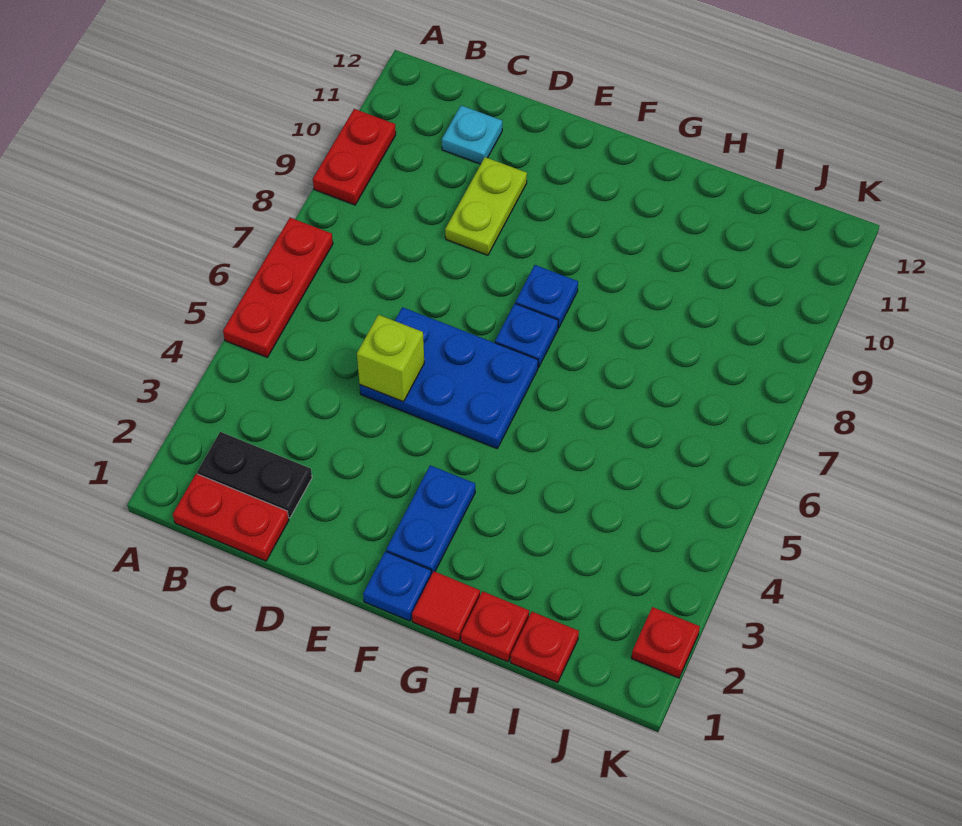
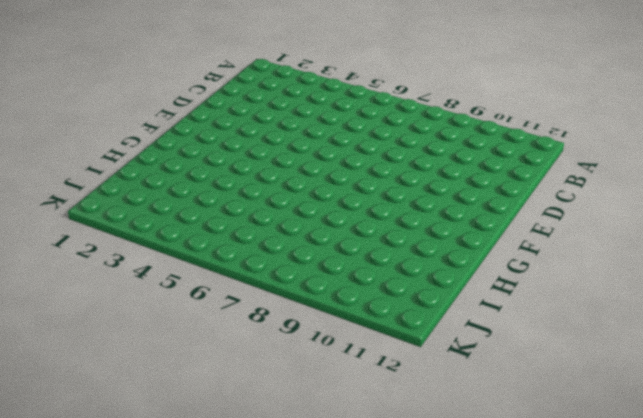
none -> red 1x3 plate [223,218,333,357]
none -> red 1x2 plate [313,109,396,205]
none -> red 1x2 plate [173,474,289,561]

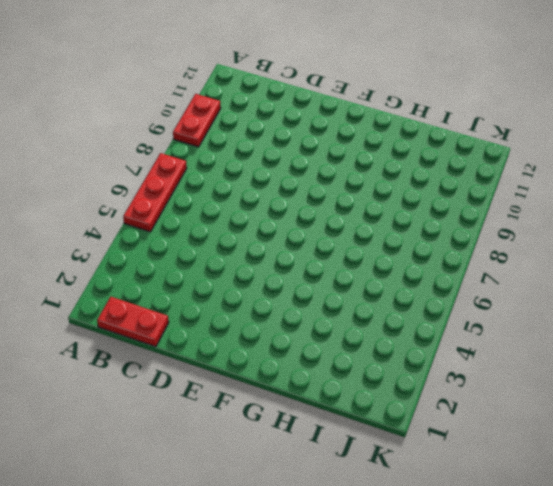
none -> black 1x2 plate [197,432,312,518]
none -> cyan 1x1 plate [442,106,502,164]
none -> blue 2x3 plate [360,307,538,449]

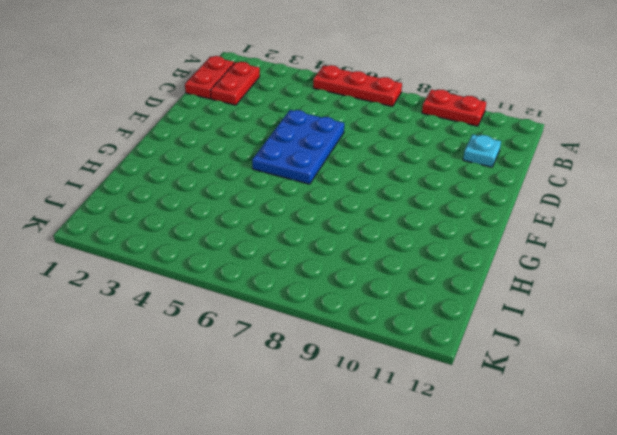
red 1x2 plate [210,62,260,105] -> black 1x2 plate [197,432,312,518]
none -> lime 1x2 plate [445,157,527,255]
none -> blue 1x1 plate [363,551,431,621]
none -> blue 1x2 plate [386,465,475,575]

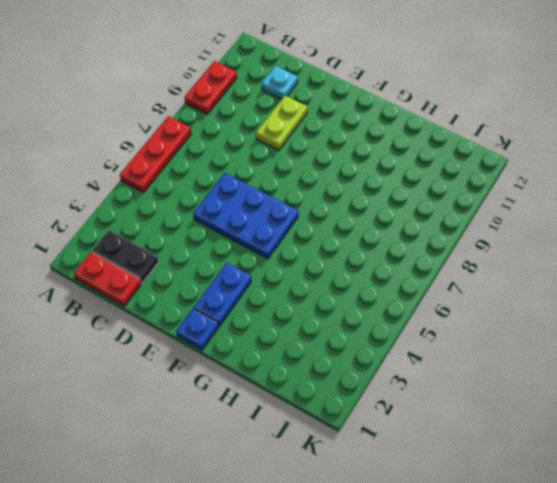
none -> blue 1x1 plate [495,304,558,367]
none -> blue 1x1 plate [515,265,578,328]
none -> red 1x1 tile [412,571,480,641]

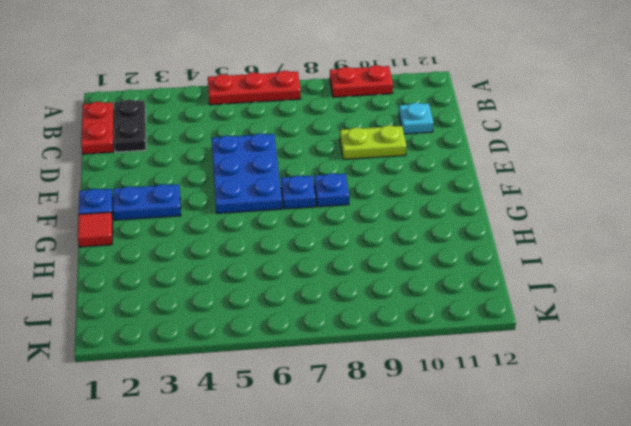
none -> red 1x1 plate [461,591,529,662]
none -> red 1x1 plate [510,612,579,683]
none -> red 1x1 plate [632,607,700,678]

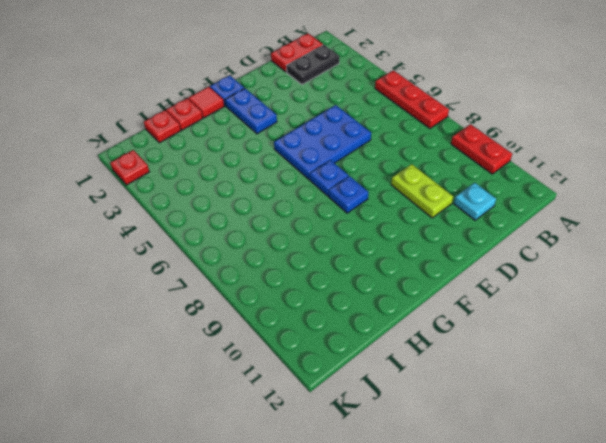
none -> lime 1x1 brick [357,315,424,402]

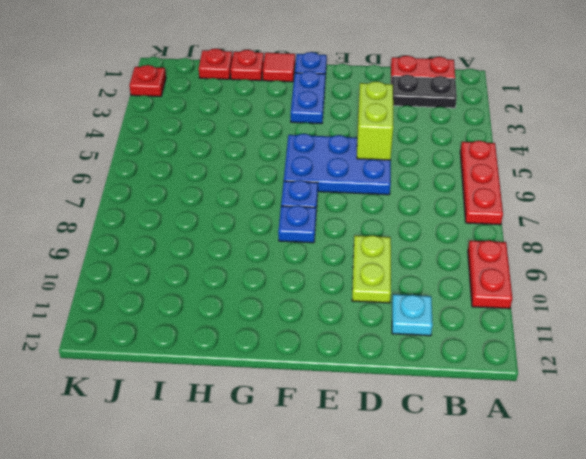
lime 1x2 brick [357,81,393,160] -> lime 1x1 brick [357,315,424,402]

